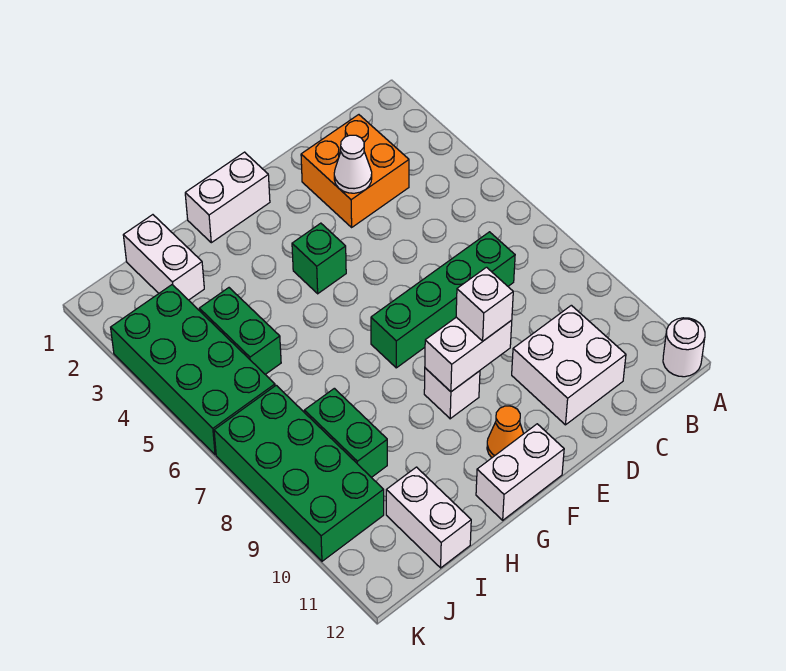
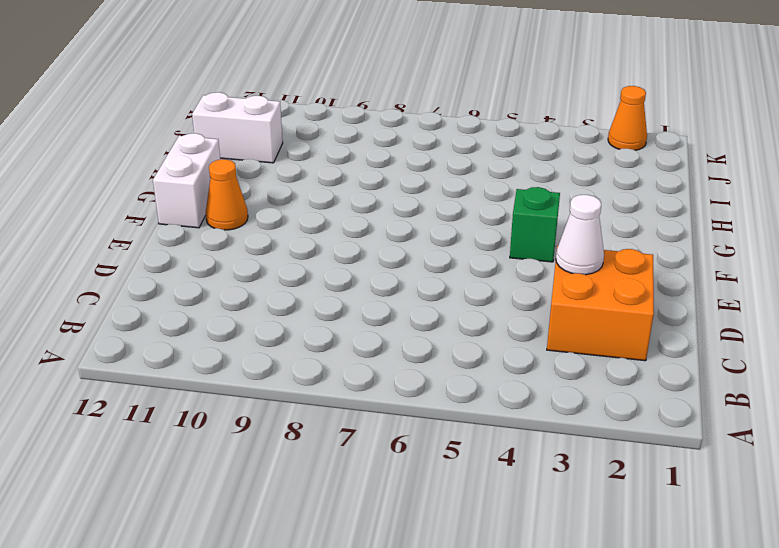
orange 1x1 cone [608,86,647,150] -> none
none -> white 1x1 round brick [663,318,705,377]
none -> green 1x4 brick [371,232,515,368]
none -> white 2x2 brick [512,305,626,425]

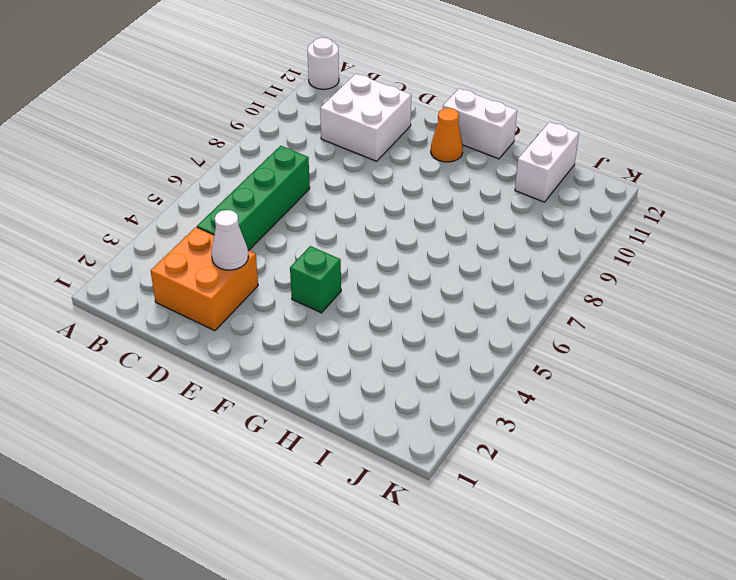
green 1x4 brick [197,146,310,250] -> green 1x4 brick turned to [371,232,515,368]
none -> white 1x2 brick [185,152,270,243]
none -> white 1x1 brick [424,368,480,419]
none -> white 1x2 brick [123,215,204,300]

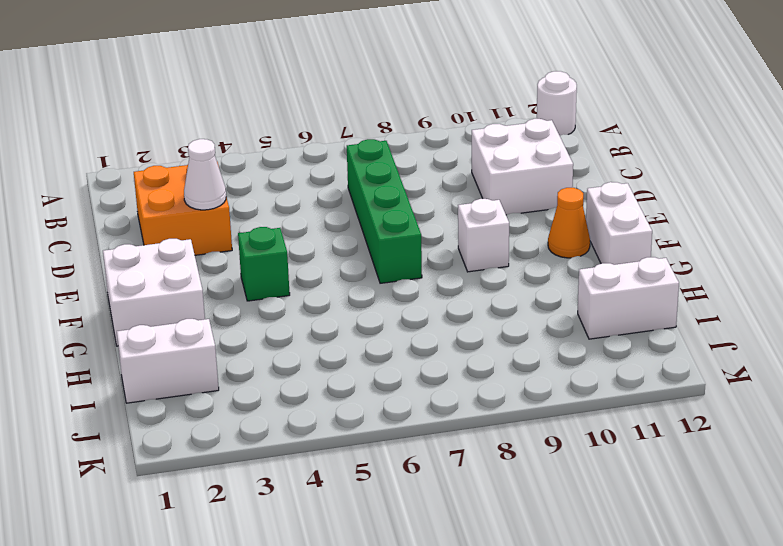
white 2x2 brick [103,239,205,346] -> white 1x2 brick [185,152,270,243]
none -> green 1x2 brick [199,288,281,374]
none -> green 1x2 brick [304,388,387,478]
none -> green 2x4 brick [111,285,275,455]

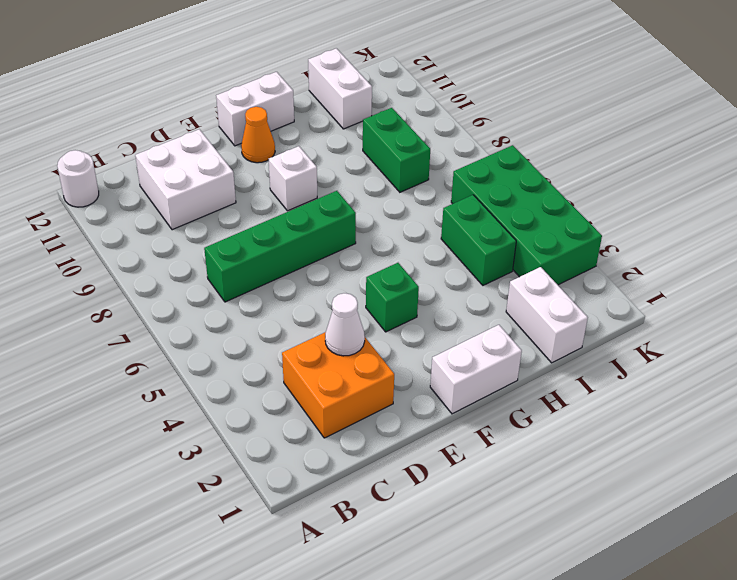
none -> green 2x4 brick [214,385,384,561]
none -> white 1x2 brick [425,317,512,392]
none -> white 1x1 brick [456,267,513,341]

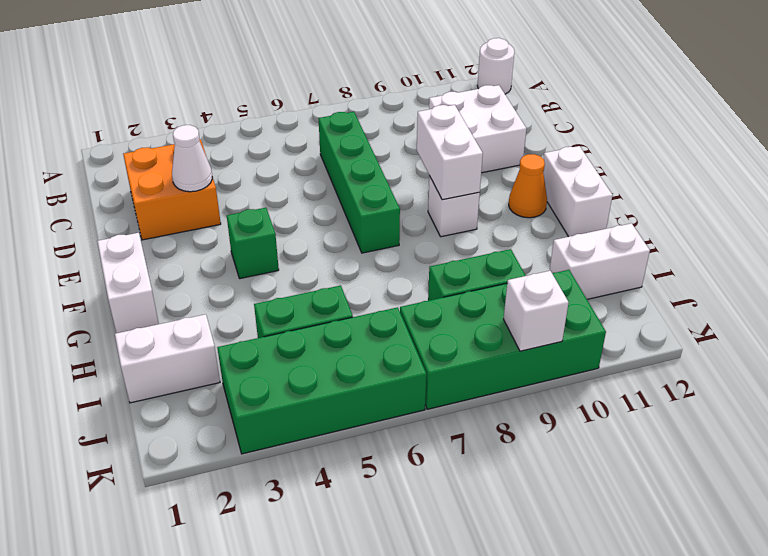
white 1x1 brick [504,271,569,351] -> white 1x1 brick moved to [456,267,513,341]

